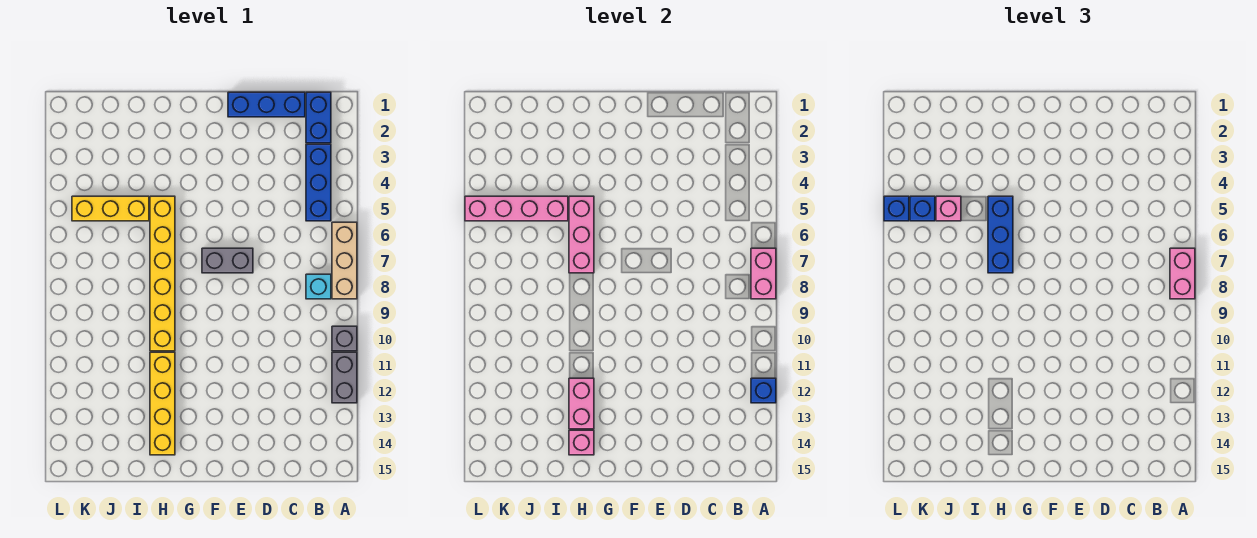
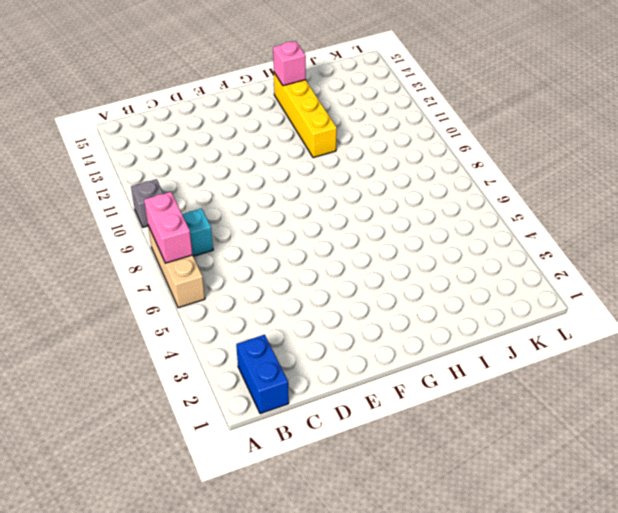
none -> grey 1x2 brick [332,352,357,403]
none -> blue 1x3 brick [306,144,331,221]
none -> blue 1x3 brick [228,92,305,117]

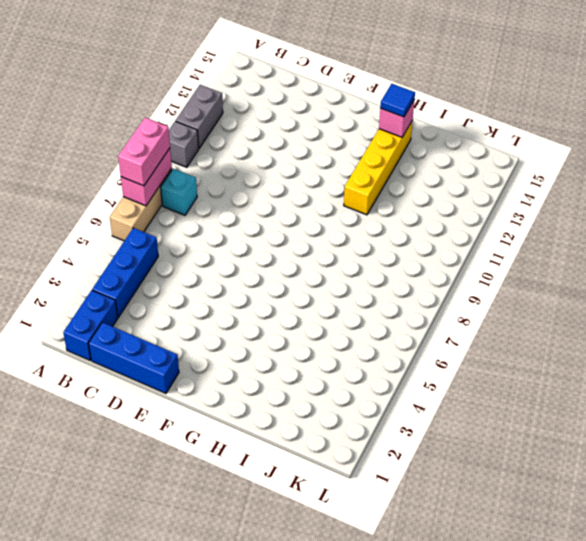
blue 1x1 tile [380,84,415,117] -> none
none -> grey 1x2 brick [202,248,253,273]
none -> yellow 1x6 brick [150,196,175,351]
none -> yellow 1x3 brick [72,196,149,221]

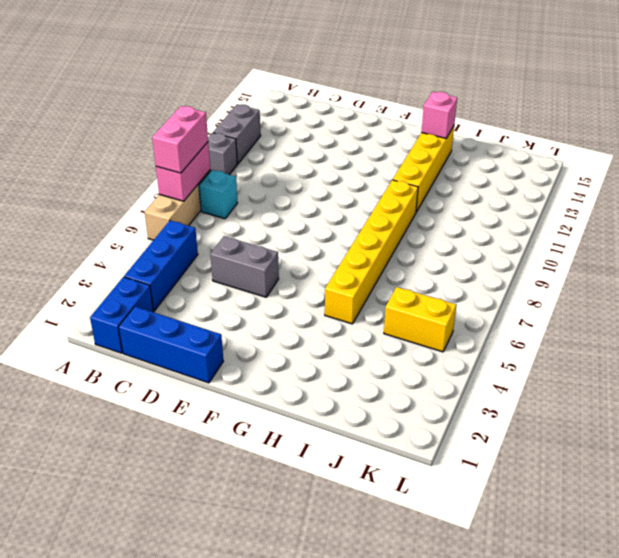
grey 1x2 brick [210,236,279,297] -> grey 1x2 brick moved to [202,248,253,273]
yellow 1x2 brick [384,287,456,352] -> yellow 1x3 brick [72,196,149,221]
none -> blue 1x1 brick [751,378,776,403]
none -> pink 1x3 brick [569,196,594,273]
none -> pink 1x2 brick [569,378,594,429]

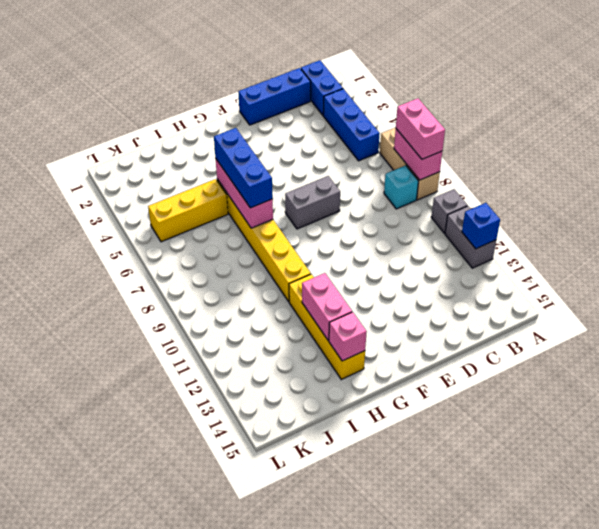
none -> pink 1x4 brick [465,196,568,221]
none -> pink 1x1 brick [936,196,961,221]
none -> blue 1x1 brick [910,196,935,221]

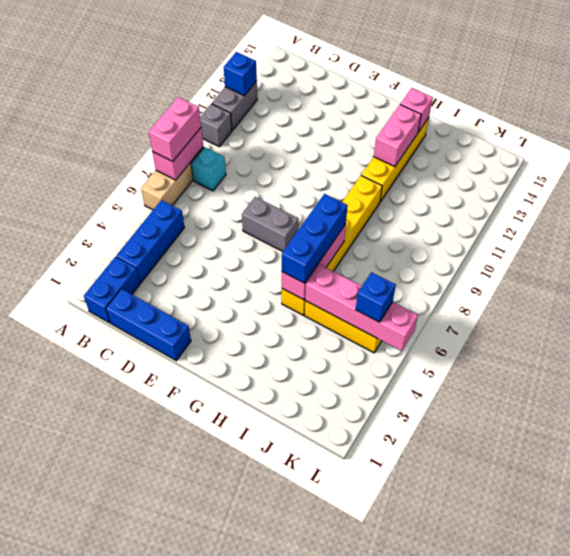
none -> pink 1x1 brick [936,196,961,221]
none -> blue 1x1 brick [884,196,909,221]

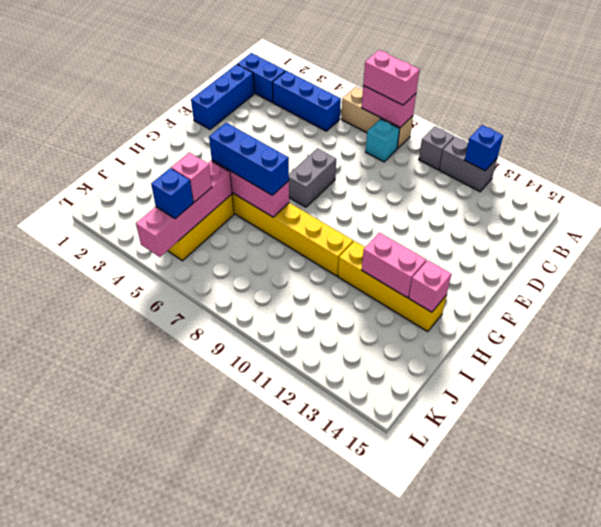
none -> blue 1x1 brick [884,196,909,221]

